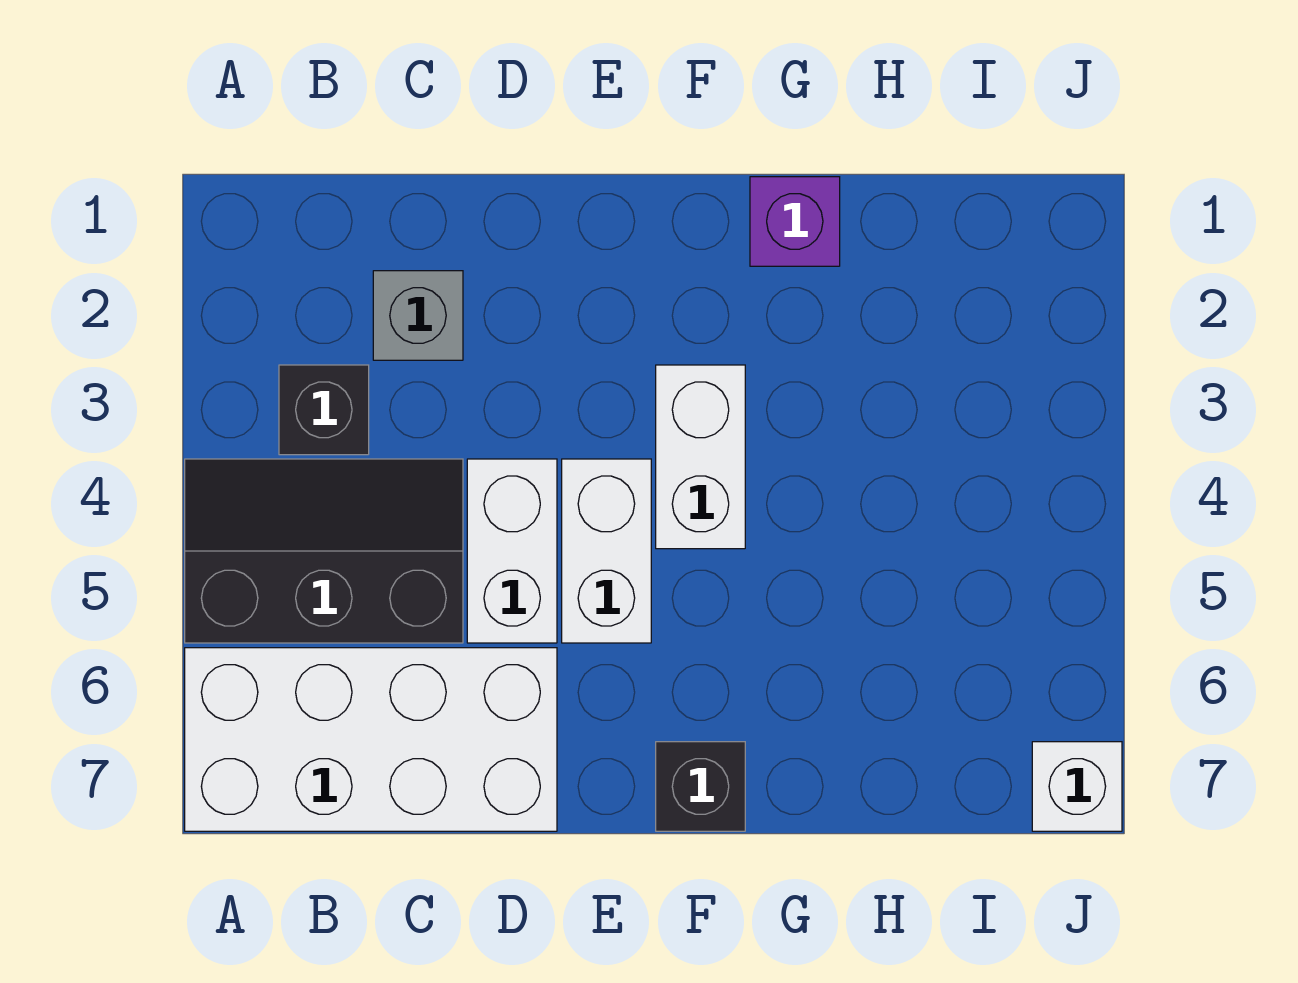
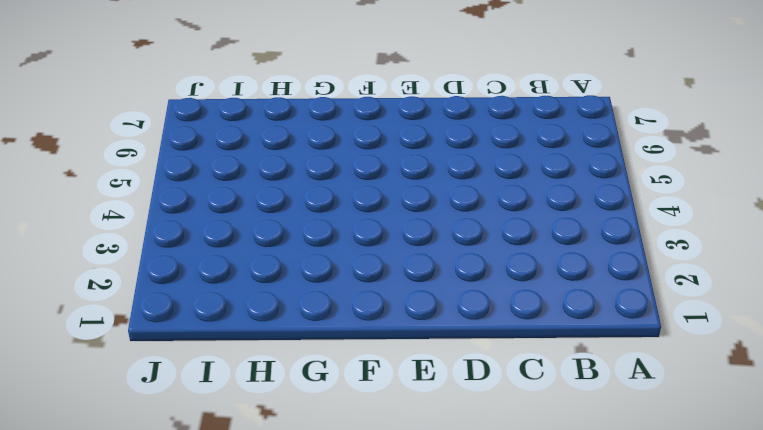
none -> black 2x3 slope [185,459,463,643]
none -> white 2x4 brick [185,648,557,831]

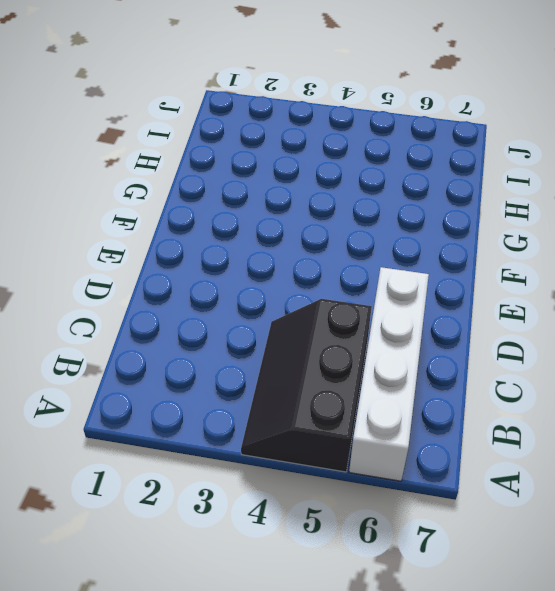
white 1x4 brick [349,267,429,481] -> white 2x4 brick [185,648,557,831]
none -> black 1x1 brick [279,365,369,455]
none -> grey 1x1 brick [373,271,463,360]

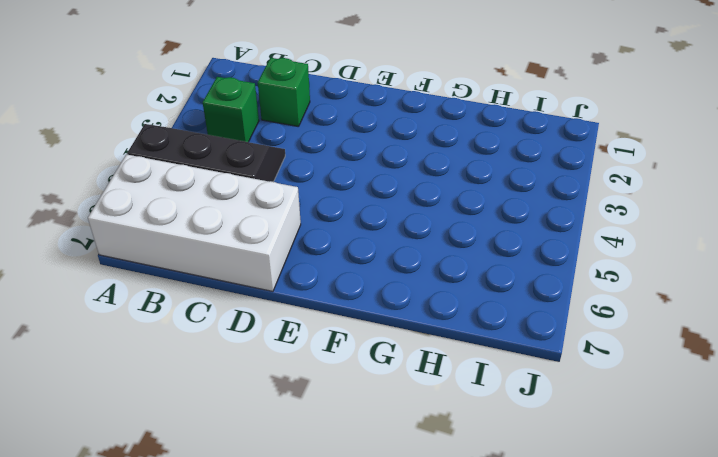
green 1x1 brick [203,77,259,142] -> black 1x1 brick [279,365,369,455]
green 1x1 brick [258,58,310,127] -> grey 1x1 brick [373,271,463,360]
none -> white 1x2 brick [467,459,557,643]
none -> white 1x2 brick [562,459,651,643]

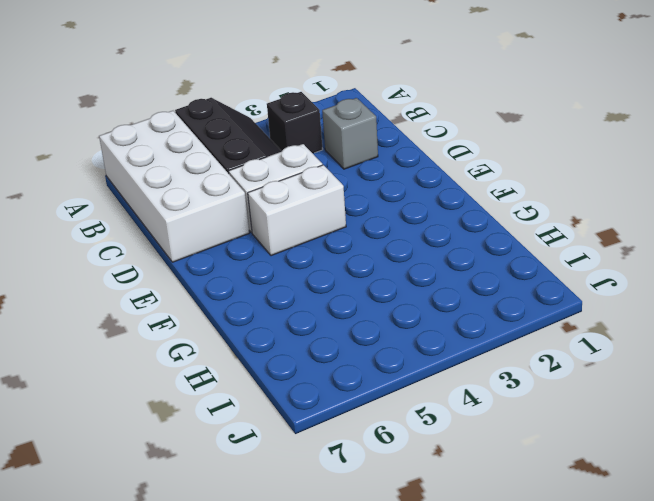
none -> white 1x2 brick [656,365,745,549]
none -> black 1x1 brick [656,742,745,831]

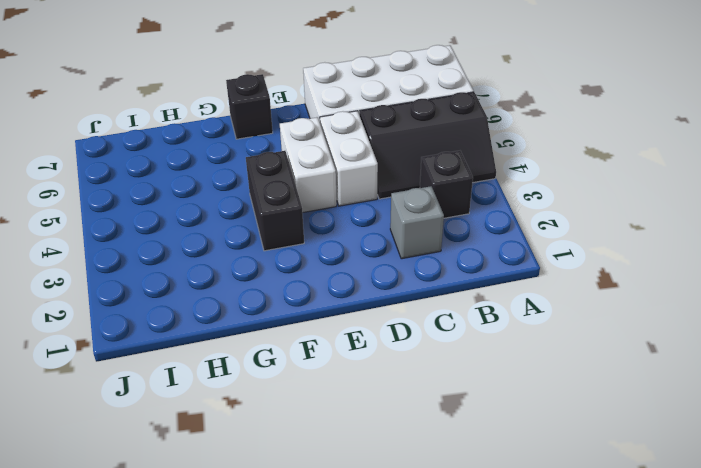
black 1x2 brick [246,151,304,251] -> white 1x2 brick [656,365,745,549]
none -> purple 1x1 brick [750,177,840,266]
none -> white 1x1 brick [1032,742,1122,831]

